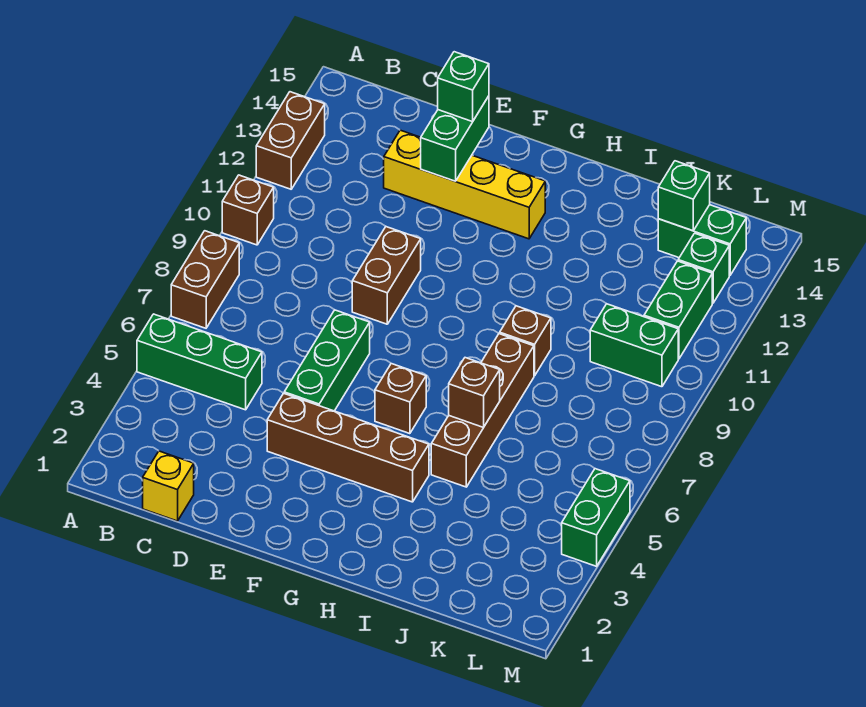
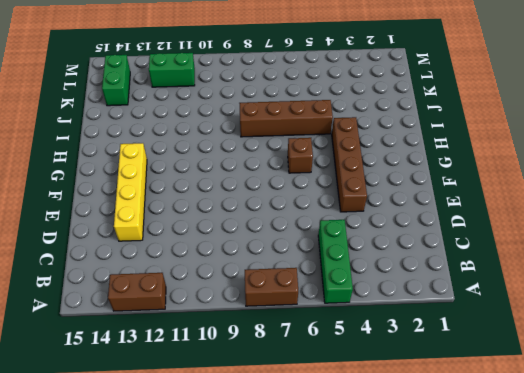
none -> brown 1x1 brick [222,175,274,245]
none -> yellow 1x1 brick [143,451,194,521]
none -> green 1x3 brick [284,310,370,411]

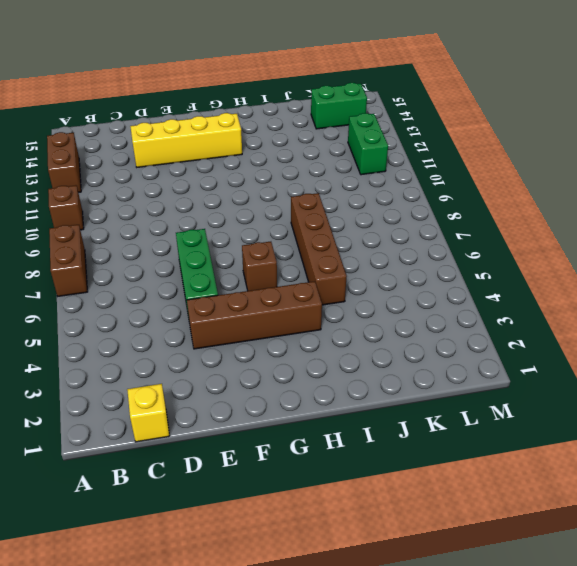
none -> green 1x3 brick [137,314,262,410]
none -> brown 1x2 brick [352,227,421,324]
none -> brown 1x1 brick [500,306,551,376]

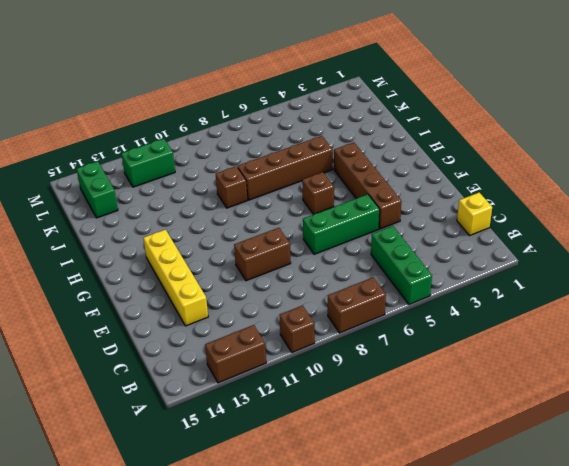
none -> green 1x2 brick [590,304,678,387]
none -> green 1x1 brick [678,233,729,303]
none -> green 1x2 brick [562,469,630,566]

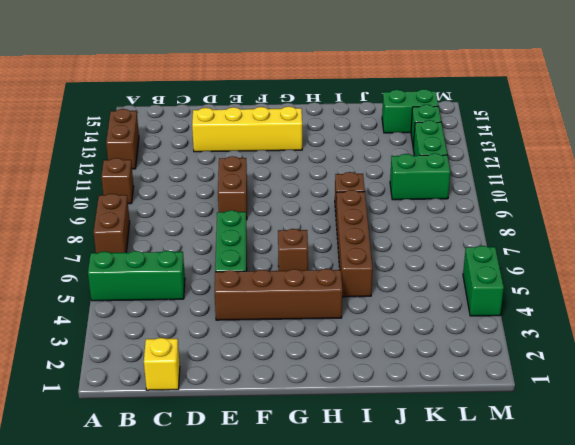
none -> green 1x2 brick [421,96,489,181]
none -> brown 1x1 brick [449,358,500,427]
none -> green 1x1 brick [658,161,710,231]

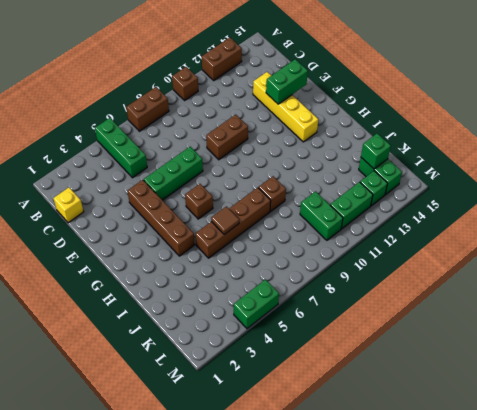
brown 1x1 tile [211,206,239,234] -> brown 1x1 brick [449,358,500,427]
none -> green 1x1 brick [438,52,489,122]

